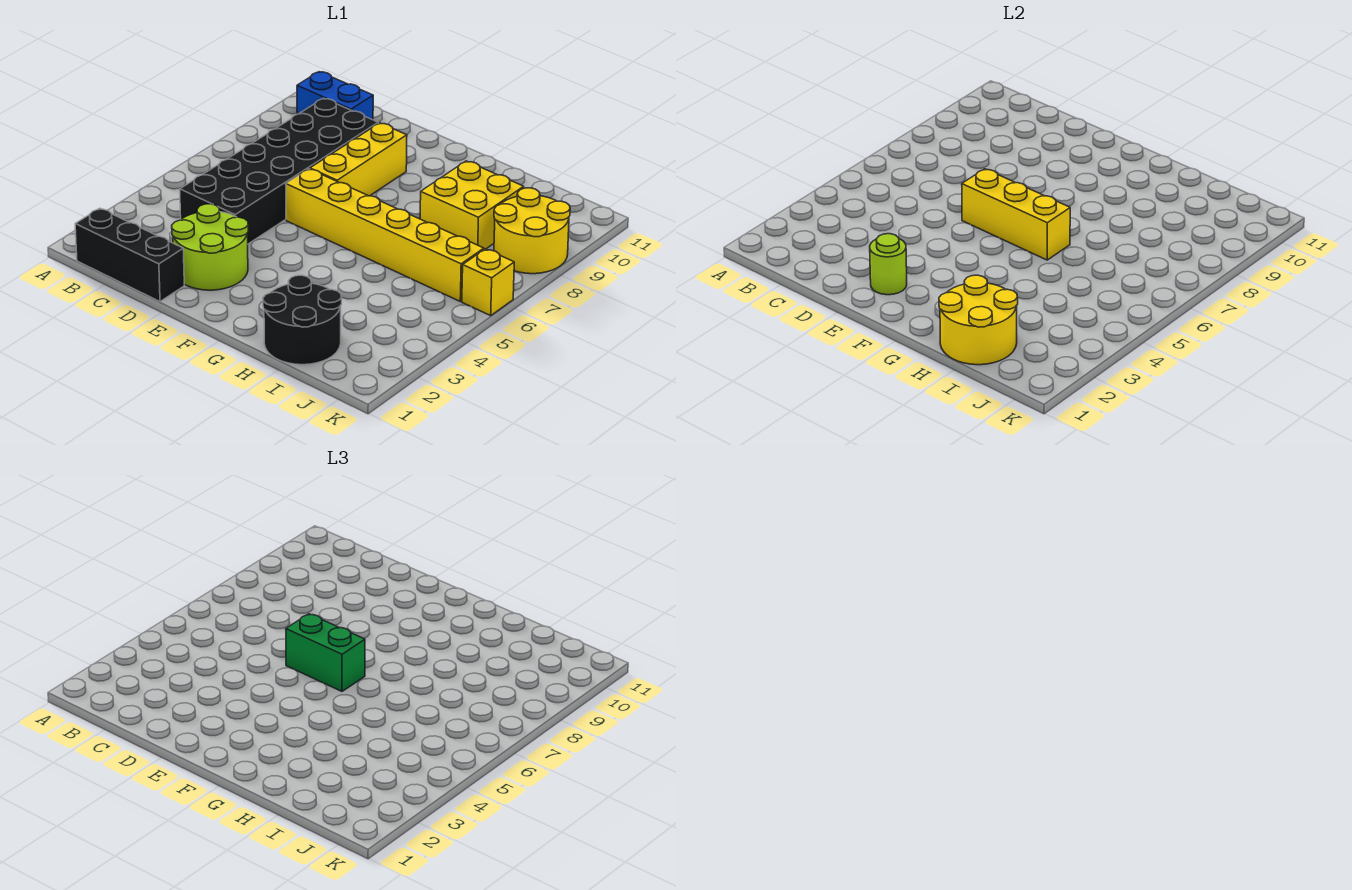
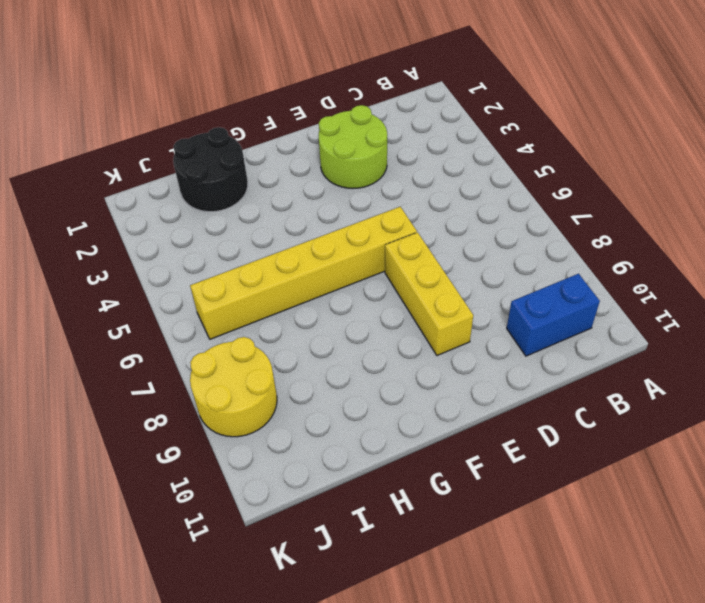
none -> black 1x3 brick [75,208,184,302]
none -> black 2x6 brick [180,98,378,244]
none -> yellow 2x2 brick [420,161,524,249]

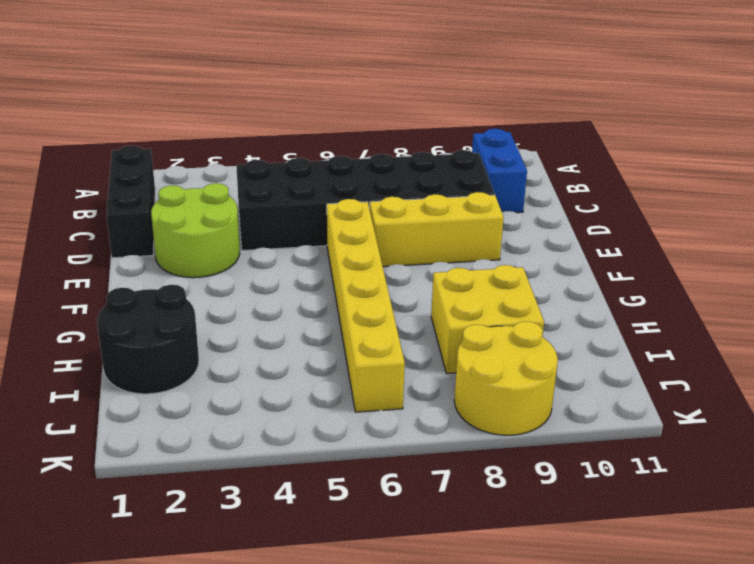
none -> yellow 1x1 brick [462,249,514,316]
none -> lime 1x1 round brick [870,234,907,295]
none -> yellow 1x3 brick [962,169,1070,260]

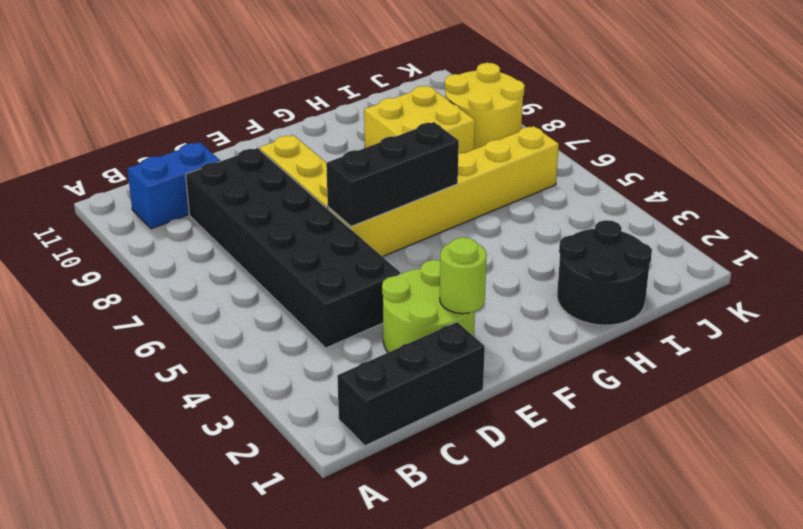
black 1x3 brick [326,122,459,226] -> yellow 1x3 brick [962,169,1070,260]
none -> yellow 1x1 brick [462,249,514,316]
none -> yellow 2x2 round brick [939,275,1018,365]
none -> green 1x2 brick [286,614,365,691]

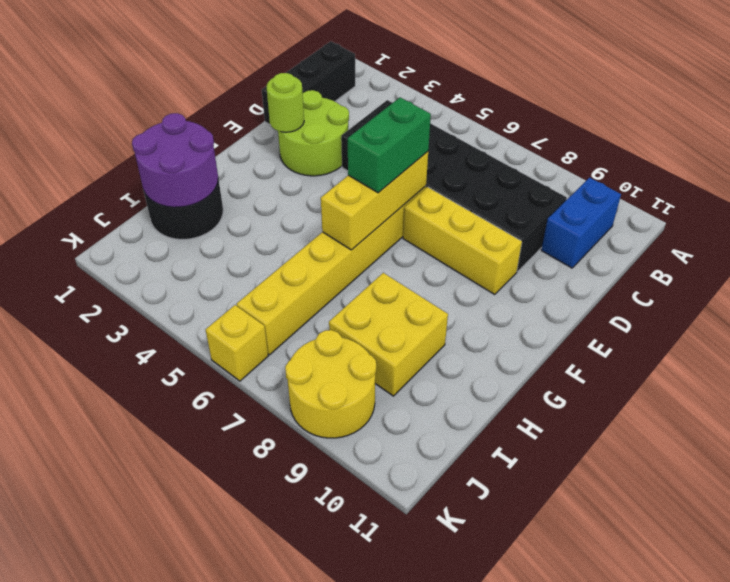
purple 2x2 round brick [132,113,218,207] -> yellow 2x2 round brick [939,275,1018,365]

